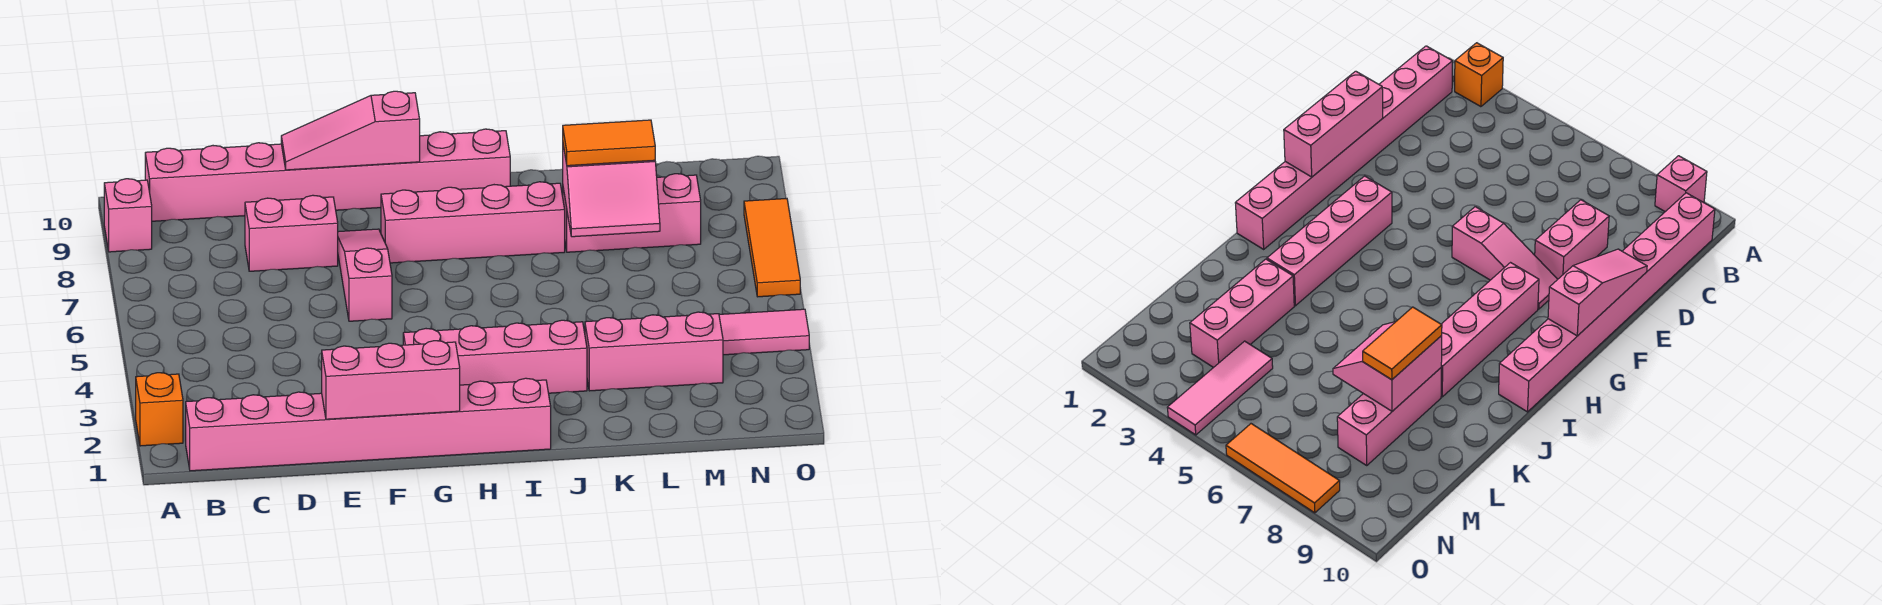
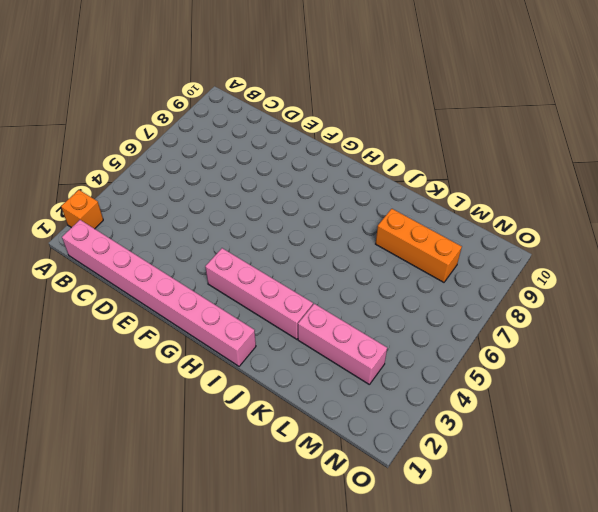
orange 1x3 brick [376,209,462,282] -> pink 1x3 brick [563,174,701,252]
none -> pink 1x1 brick [104,179,152,252]
none -> pink 1x8 brick [145,129,510,221]
none -> pink 1x2 brick [245,195,338,271]

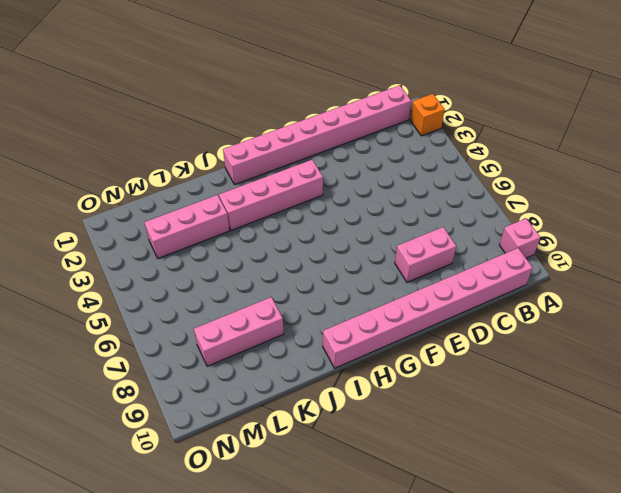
none -> pink 1x3 slope [338,229,392,321]
none -> pink 1x4 brick [381,182,565,263]
none -> pink 1x3 tile [719,309,809,355]

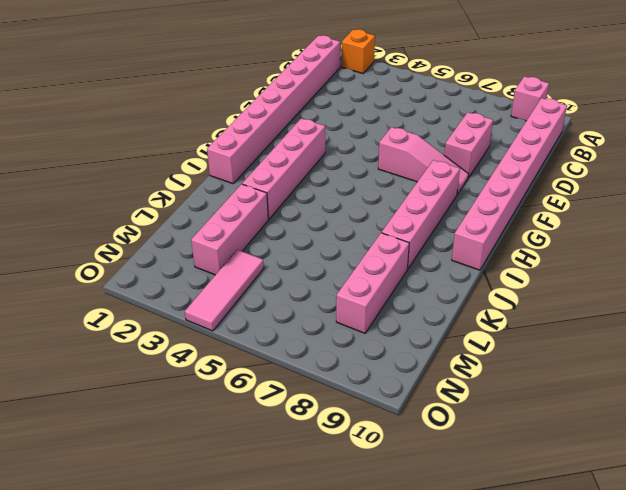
none -> orange 1x3 tile [744,199,800,297]
none -> pink 1x3 brick [322,341,460,419]
none -> pink 1x3 slope [281,91,420,170]

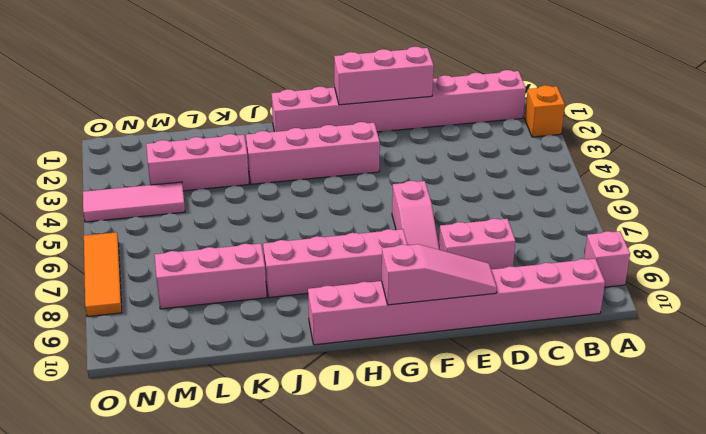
none -> pink 2x2 slope [563,145,660,237]
none -> orange 1x2 tile [563,120,655,166]

